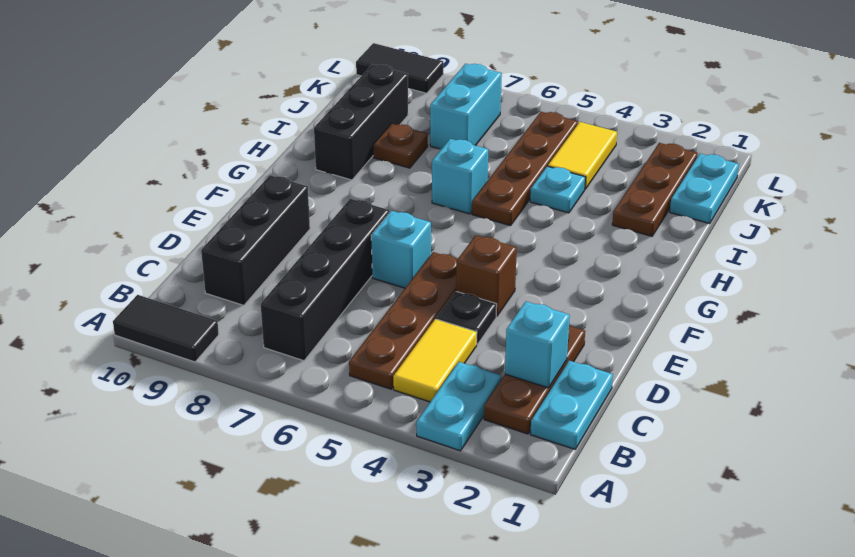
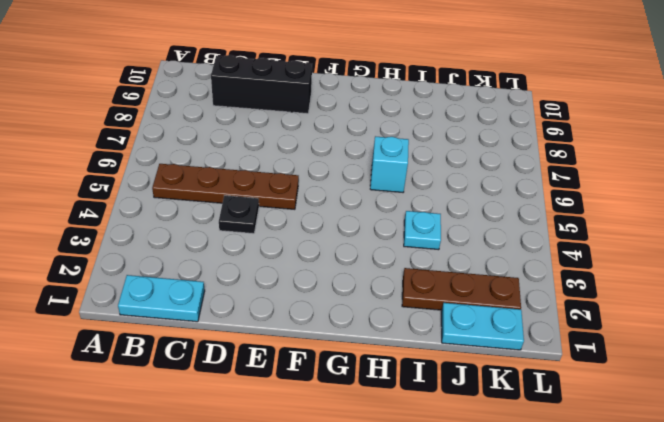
none -> cyan 1x2 plate [416,362,502,451]
none -> black 1x2 tile [113,295,219,362]
none -> brown 1x3 plate [484,326,585,434]

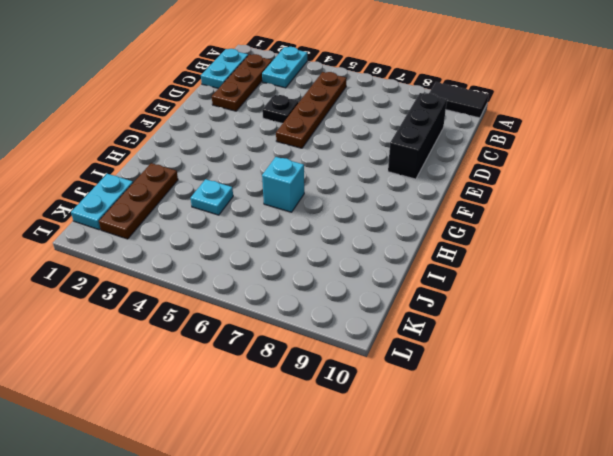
none -> yellow 1x2 tile [393,319,477,402]
none -> black 1x4 brick [261,199,389,361]
none -> brown 1x1 brick [456,235,517,316]

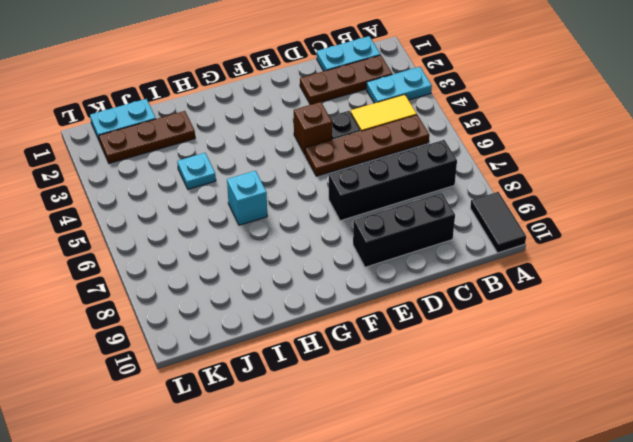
none -> cyan 1x1 brick [371,211,431,288]
none -> brown 1x4 plate [472,112,578,226]
none -> black 1x3 brick [314,64,408,180]

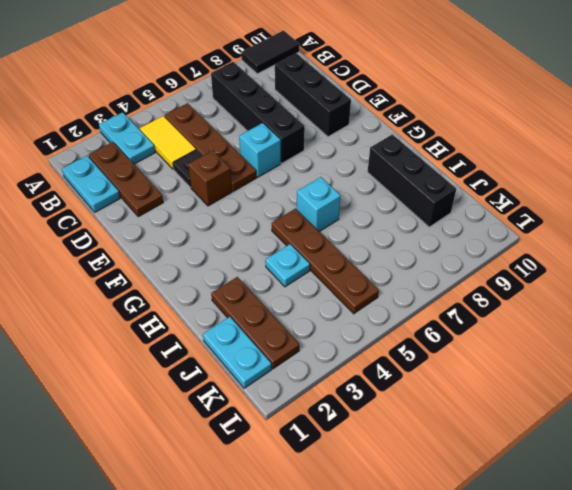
none -> brown 1x1 plate [373,124,428,168]
none -> yellow 1x2 tile [548,122,617,189]
none -> cyan 1x2 brick [430,64,502,149]

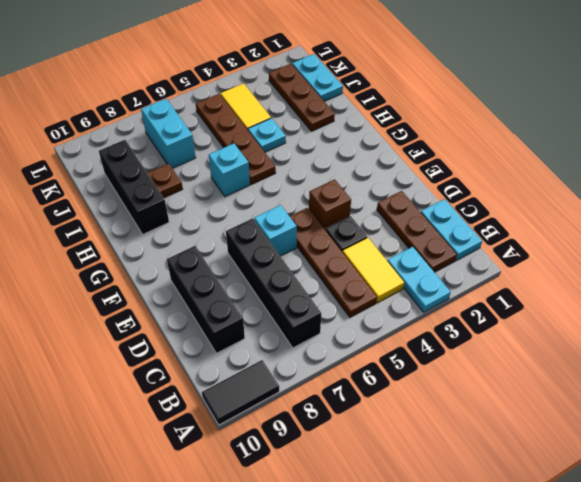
none -> black 1x2 tile [356,43,443,93]
none -> cyan 1x1 brick [505,302,570,388]

